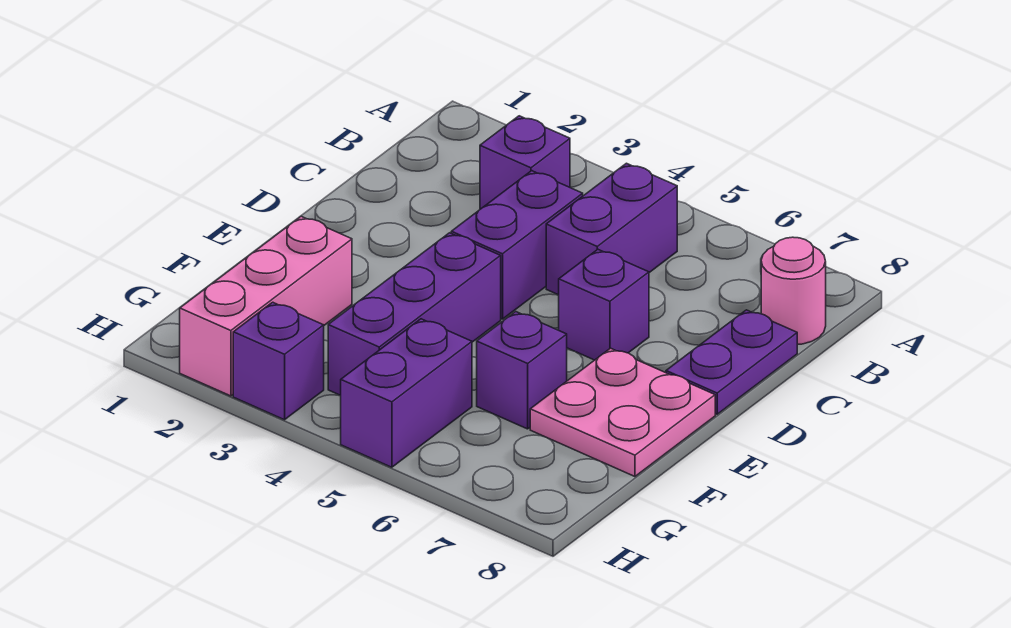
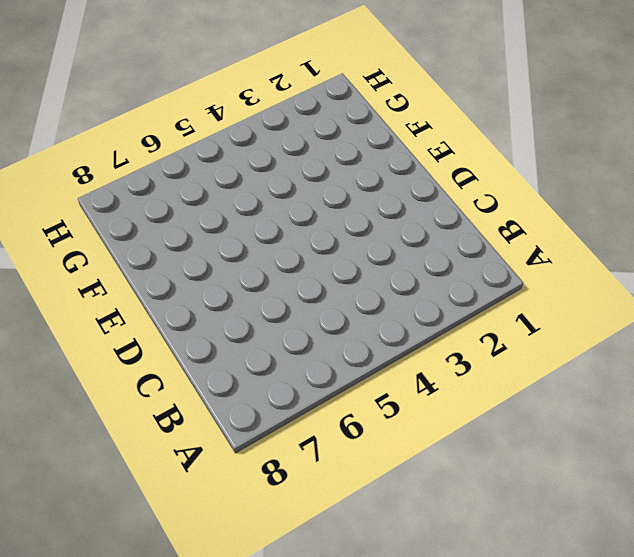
none -> purple 1x1 brick [480,116,570,209]
none -> purple 1x2 brick [546,163,677,295]
none -> pink 1x1 round brick [761,237,826,345]

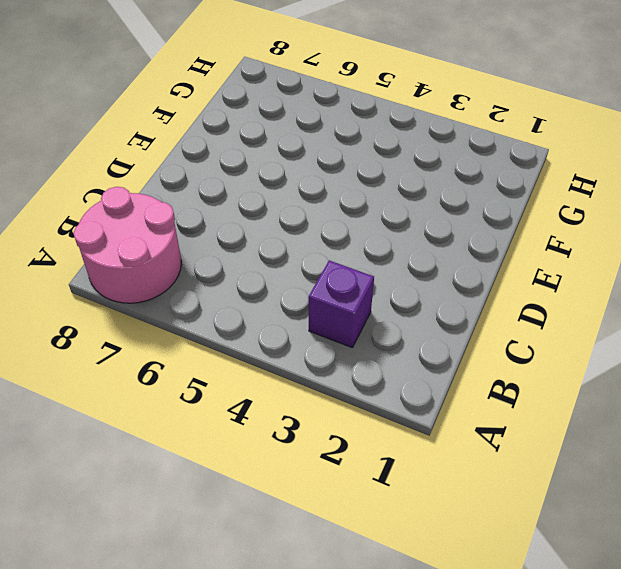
pink 2x2 round brick [73,187,181,303] -> pink 1x1 round brick [761,237,826,345]
none -> purple 1x2 brick [546,163,677,295]
none -> purple 1x2 brick [451,171,583,319]
none -> purple 1x2 plate [666,310,797,414]

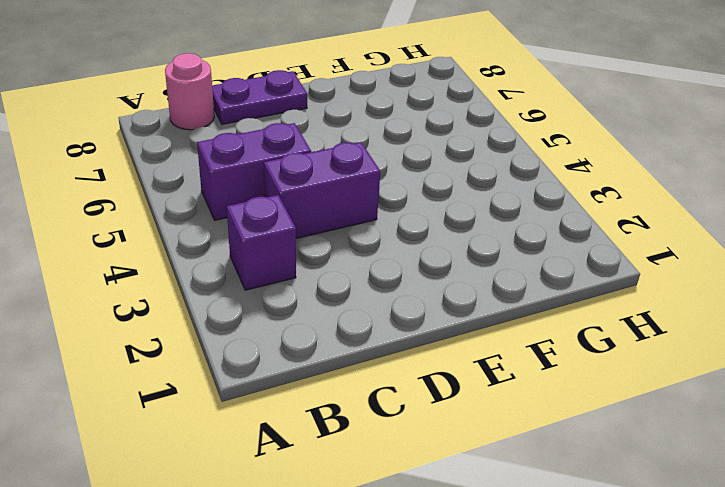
none -> purple 1x1 brick [559,249,649,360]
none -> purple 1x3 brick [328,233,501,395]
none -> pink 2x2 plate [530,348,715,476]

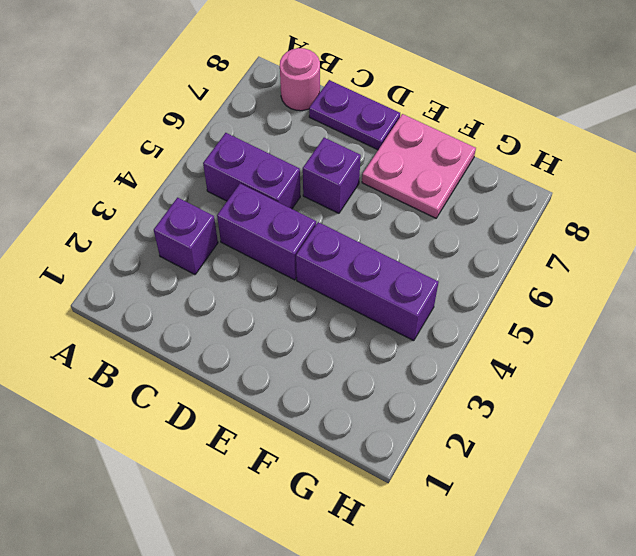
none -> pink 1x3 brick [180,216,352,396]
none -> purple 1x1 brick [477,312,567,429]
none -> purple 1x2 brick [341,319,472,467]

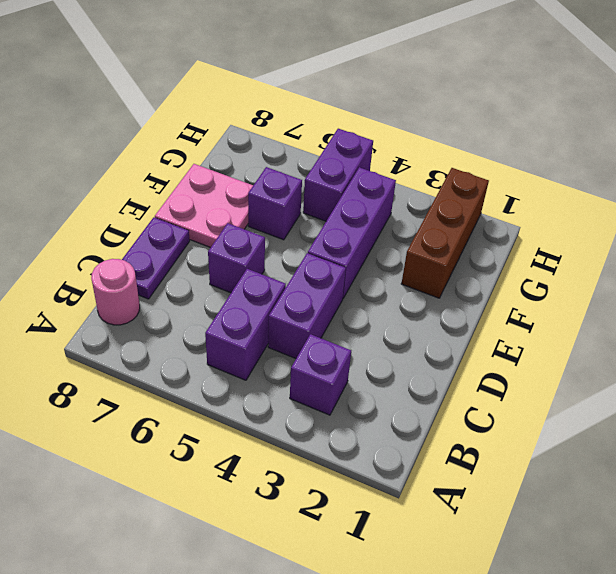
brown 1x3 brick [401,168,489,298] -> pink 1x3 brick [180,216,352,396]
none -> purple 1x1 brick [233,302,324,420]

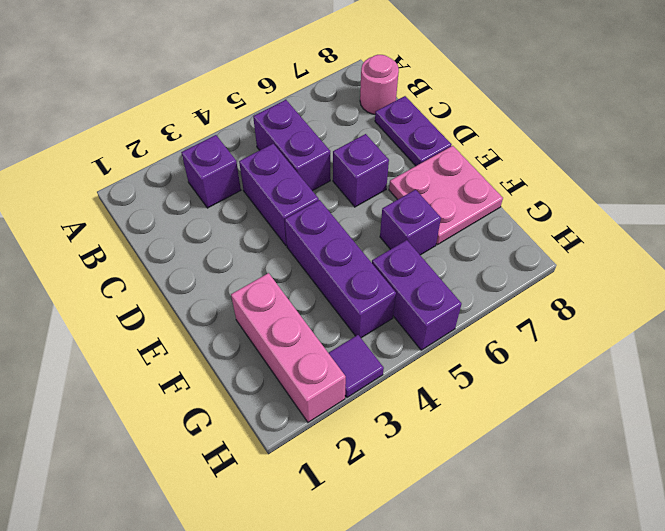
purple 1x1 tile [329,335,384,397] -> purple 1x1 brick [233,302,324,420]

